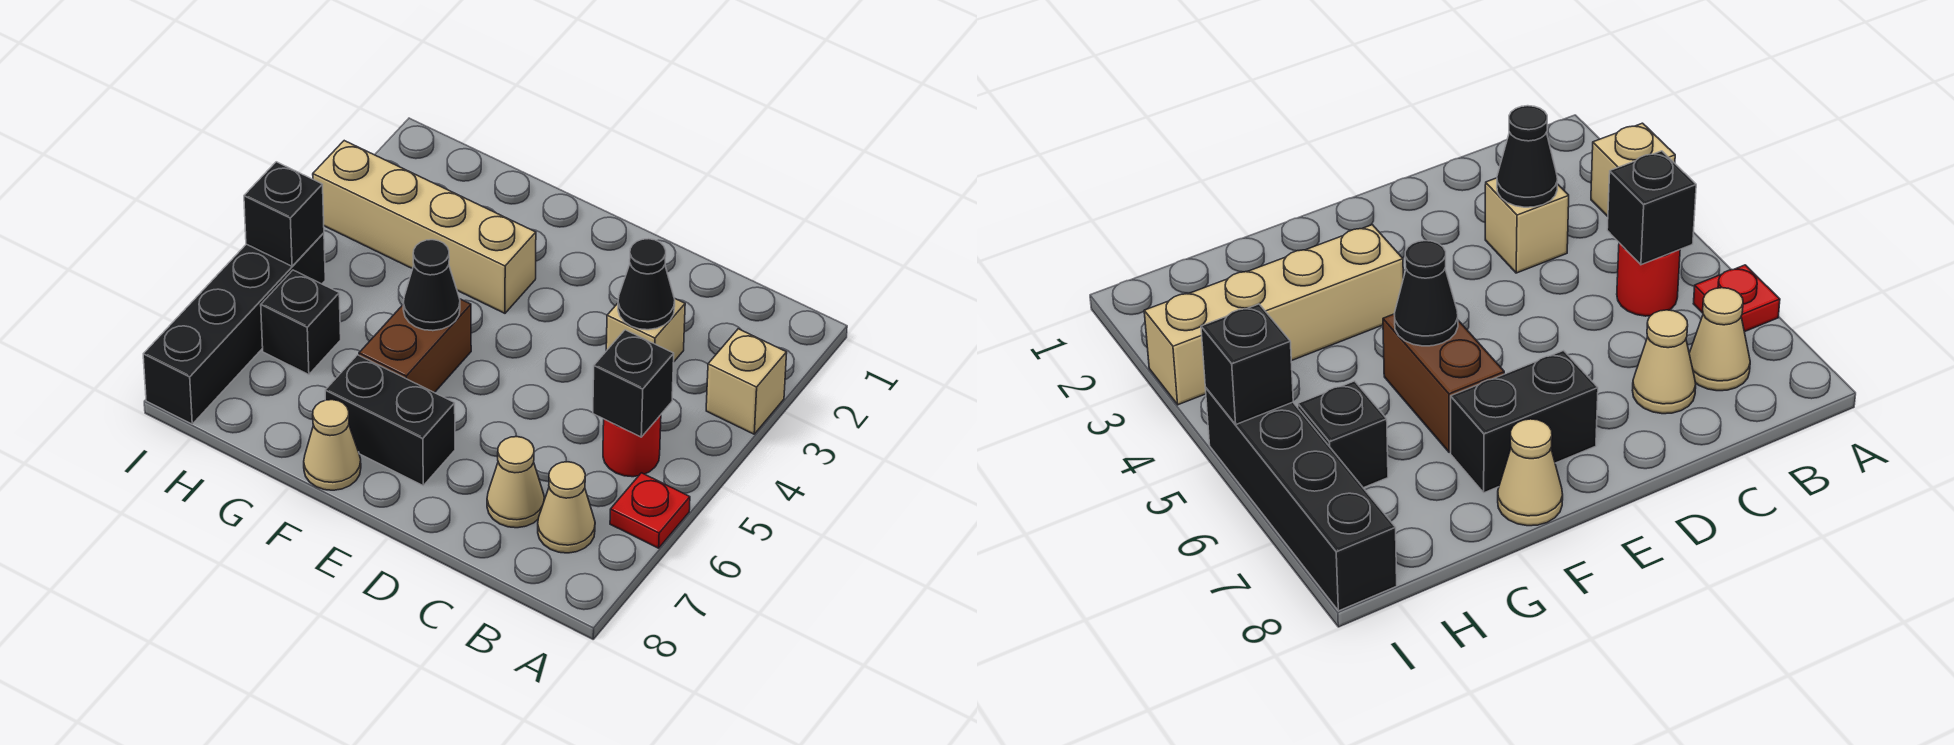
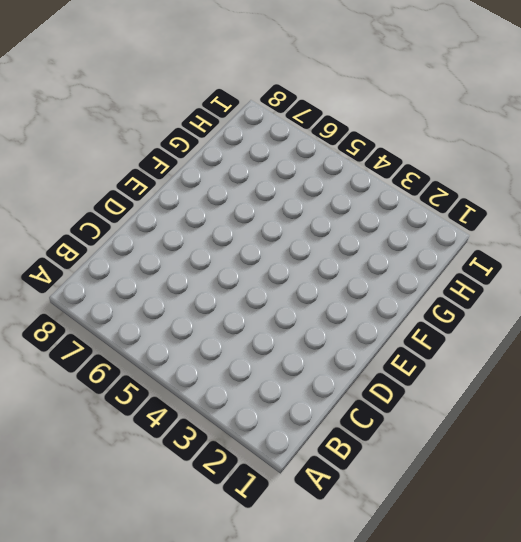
none -> tan 1x1 brick [706,329,787,434]
none -> red 1x1 plate [610,473,690,548]
none -> red 1x1 round brick [603,415,661,477]

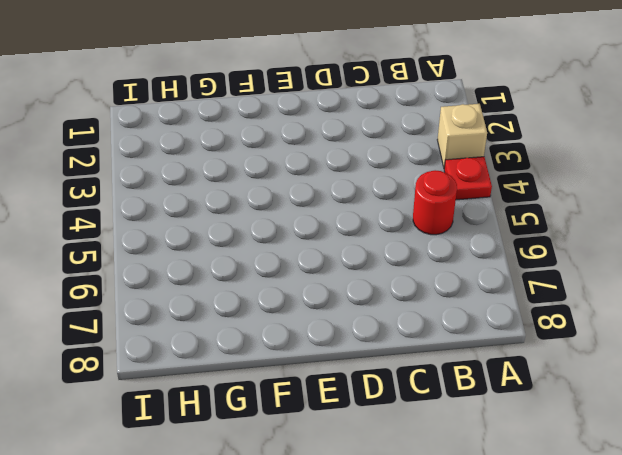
red 1x1 plate [444,157,492,200] -> red 1x1 plate moved to [610,473,690,548]
none -> tan 1x1 cone [538,462,595,553]
none -> tan 1x1 brick [606,298,685,361]
none -> tan 1x1 cone [487,437,544,528]

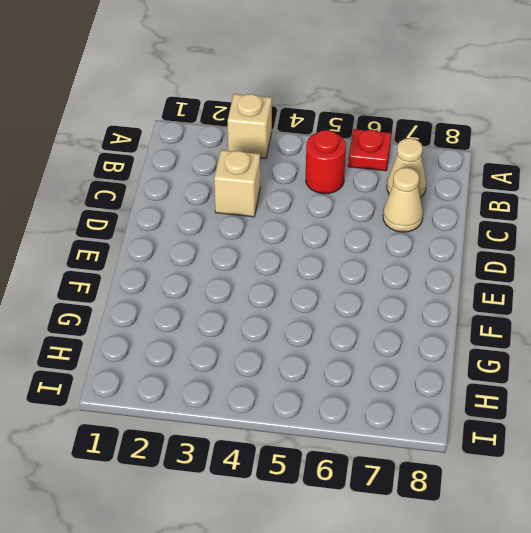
none -> black 1x2 brick [325,355,455,485]
none -> tan 1x4 brick [313,141,536,313]
none -> brown 1x2 brick [359,299,471,393]

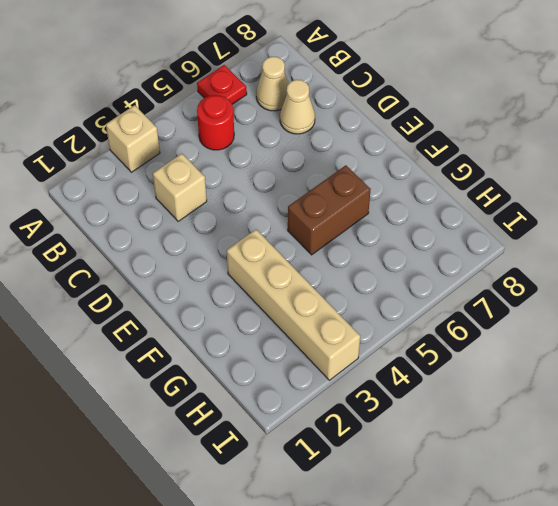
none -> black 1x2 brick [325,355,455,485]
none -> tan 1x1 cone [304,400,361,490]
none -> black 1x1 brick [261,270,341,375]

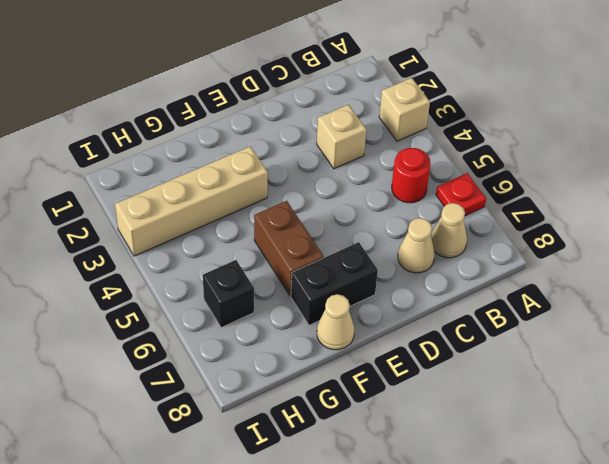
none -> black 1x4 brick [143,233,325,424]
none -> black 1x1 brick [593,330,674,437]
none -> black 1x1 cone [618,239,675,330]

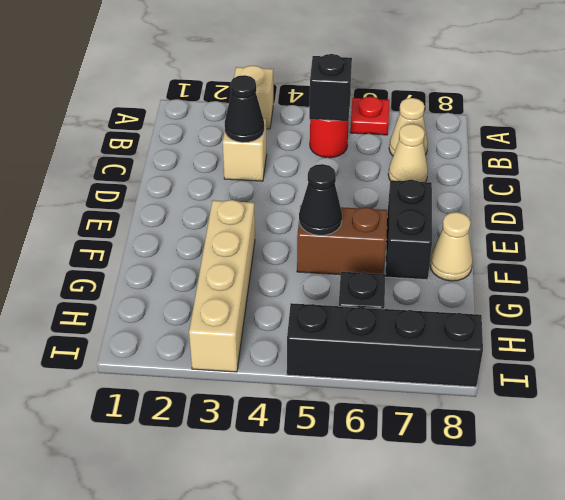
none -> black 1x1 brick [244,162,324,266]

